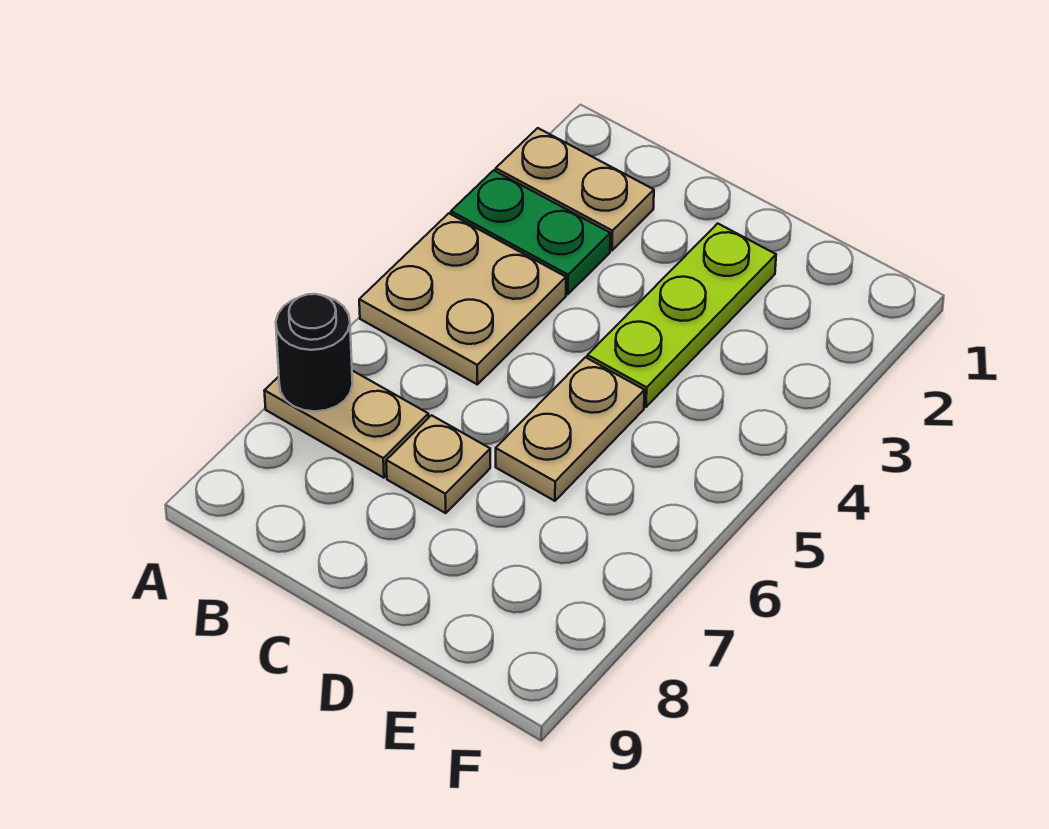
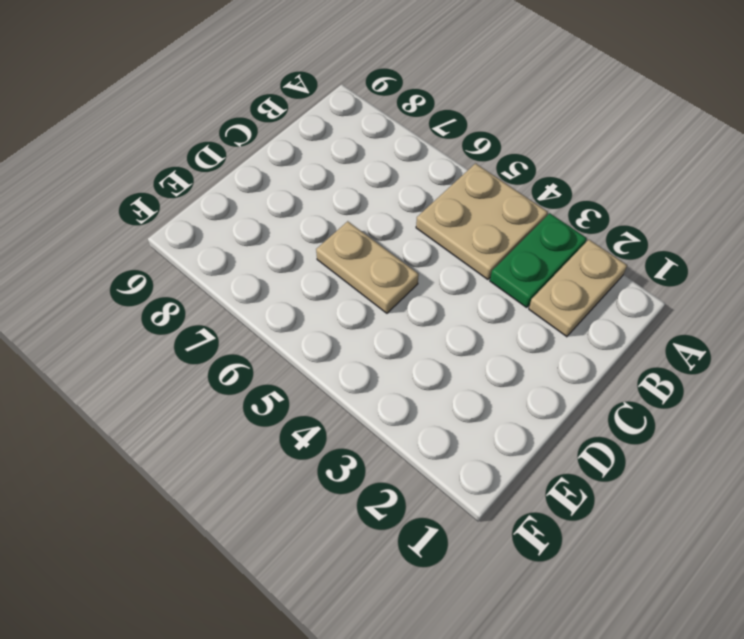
none -> tan 1x2 plate [264,371,429,478]
none -> tan 1x1 plate [386,415,490,513]

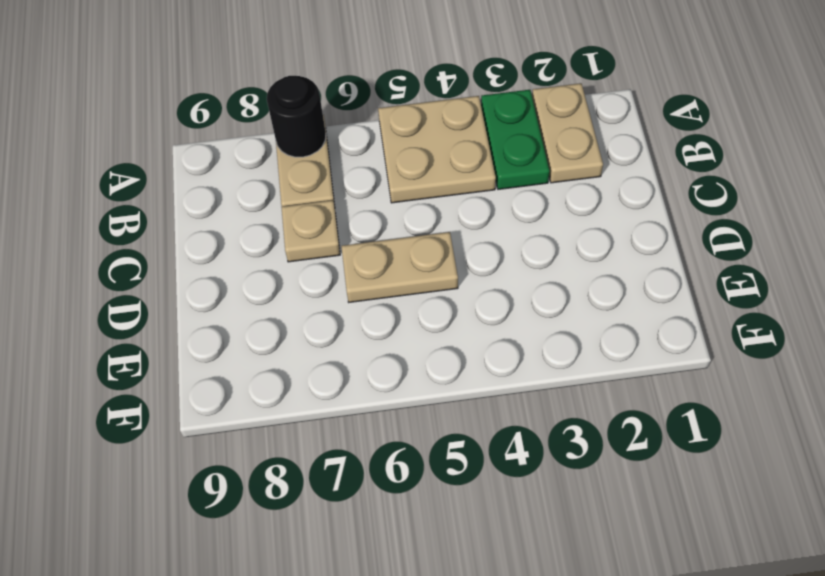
none -> lime 1x3 plate [587,223,776,407]

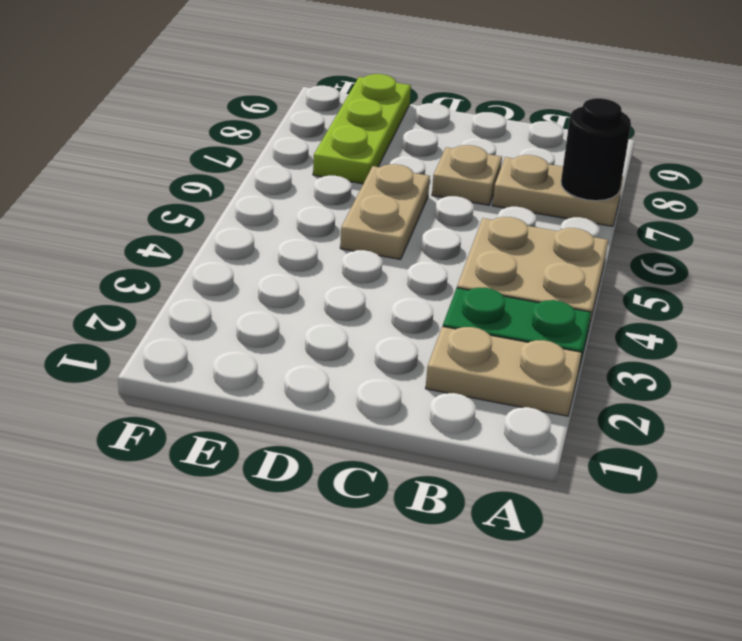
lime 1x3 plate [313,74,411,184] -> lime 1x3 plate moved to [587,223,776,407]

